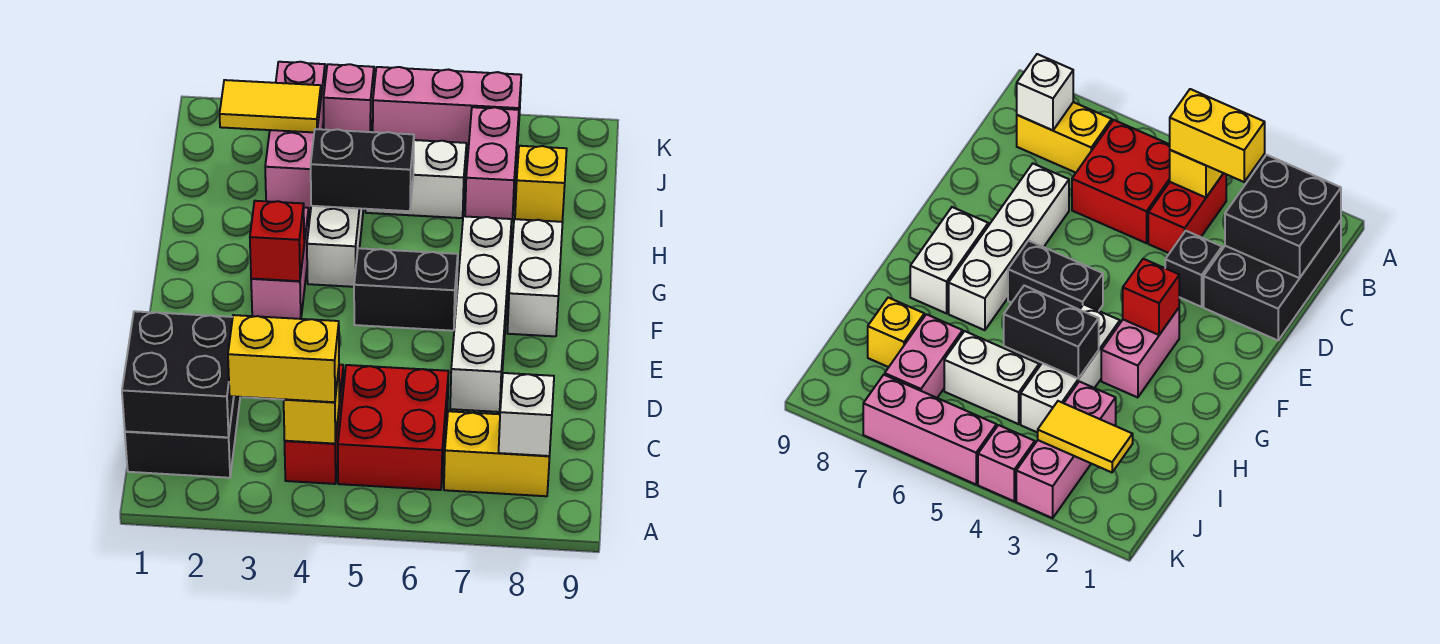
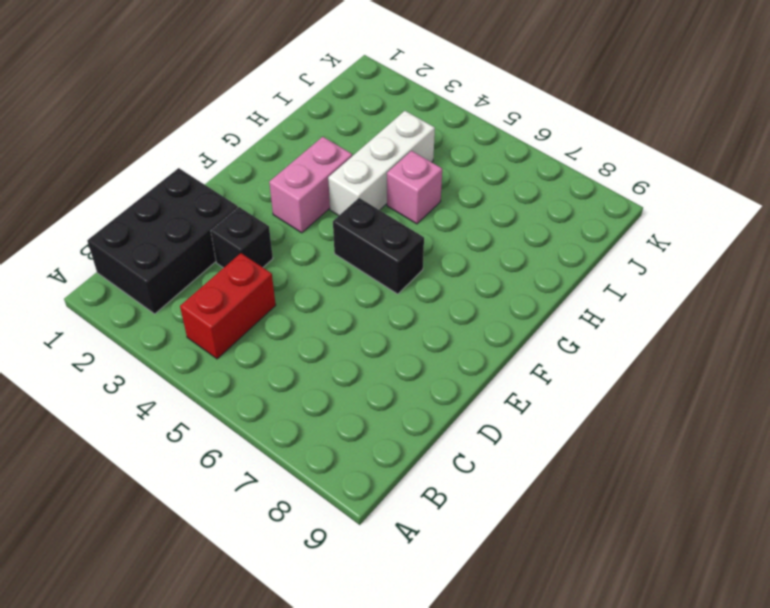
pink 1x1 brick [387,151,442,224] -> pink 1x1 brick moved to [324,64,374,132]
none -> red 2x2 brick [338,365,449,490]
none -> yellow 1x2 brick [444,411,550,496]
none -> white 1x4 brick [450,216,512,412]

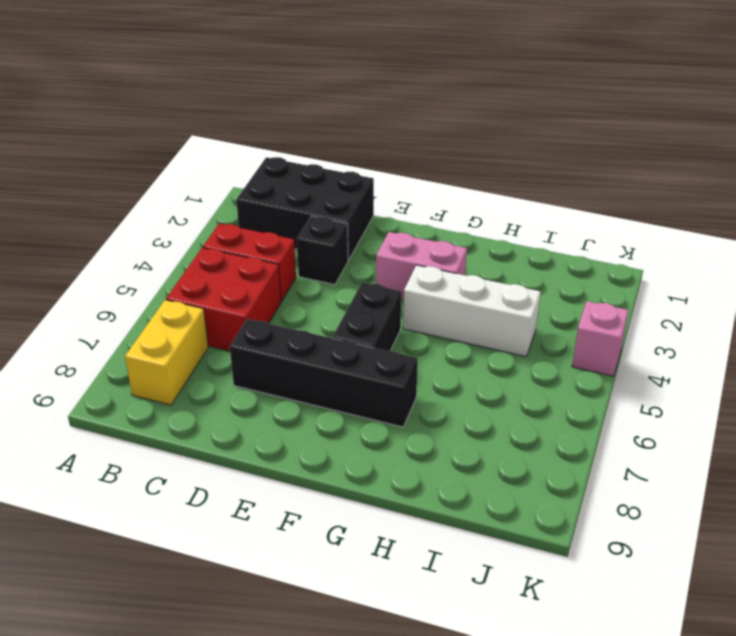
black 1x4 brick [230,319,418,427] -> white 1x4 brick [450,216,512,412]
none -> white 1x2 brick [507,219,563,336]
none -> pink 1x3 brick [265,62,325,210]
none -> white 1x2 brick [366,140,467,218]

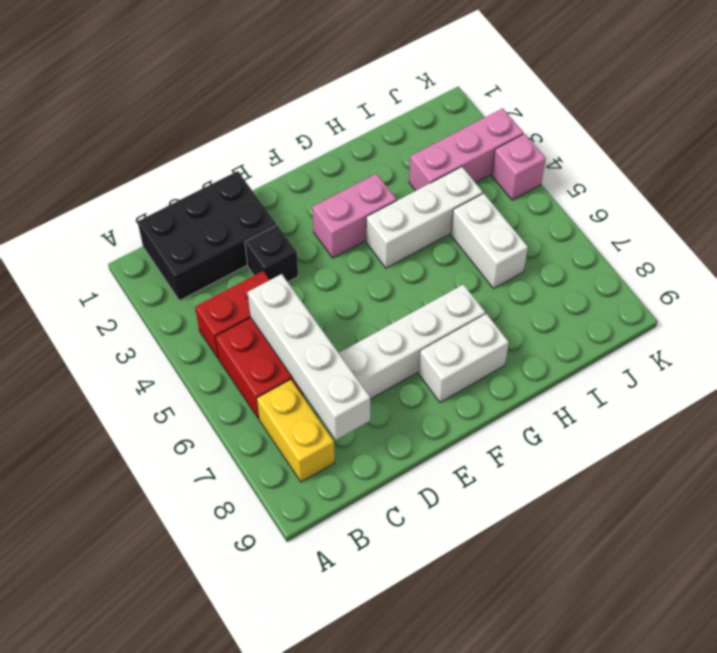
white 1x4 brick [248,274,370,440] -> none
none -> black 1x2 brick [354,248,458,331]
none -> pink 1x2 brick [465,107,519,221]
none -> yellow 1x1 brick [515,146,567,222]

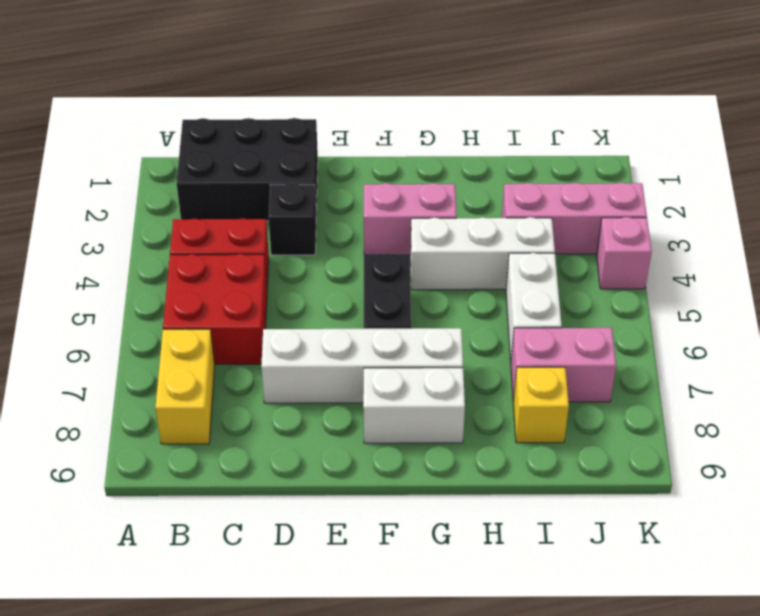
none -> pink 1x3 brick [373,67,521,146]
none -> black 2x2 brick [122,311,234,437]
none -> yellow 1x1 brick [284,369,339,444]

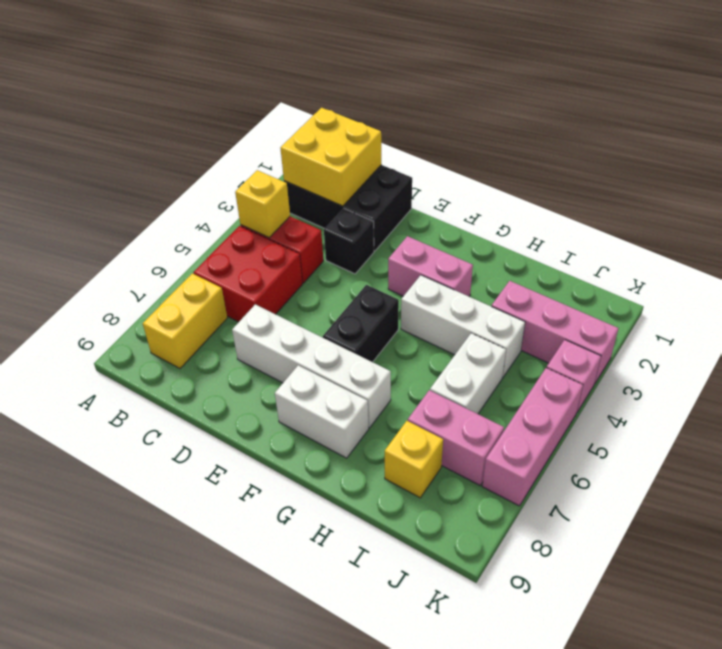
yellow 2x2 brick [281,108,381,206] -> black 2x2 brick [122,311,234,437]
none -> white 1x1 brick [499,373,554,456]
none -> red 1x1 brick [250,201,304,281]
none -> black 1x2 brick [311,129,414,211]

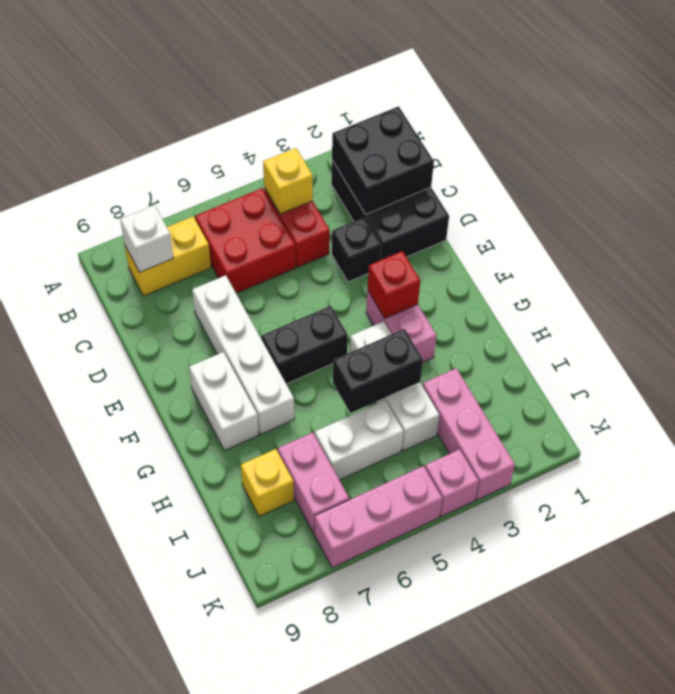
none -> yellow 1x2 tile [220,80,321,132]
none -> yellow 1x2 brick [228,315,339,402]

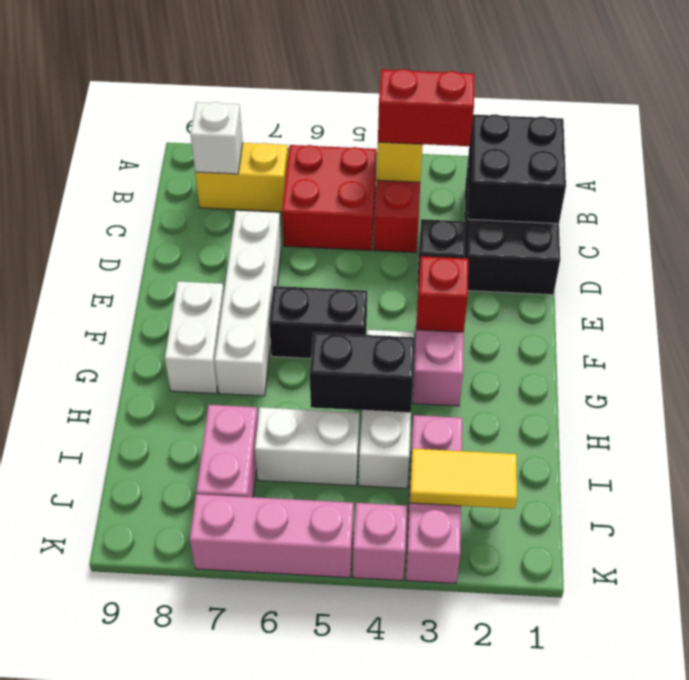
red 1x2 brick [378,69,474,146] -> yellow 1x2 brick [228,315,339,402]
none -> yellow 1x1 brick [515,146,567,222]

